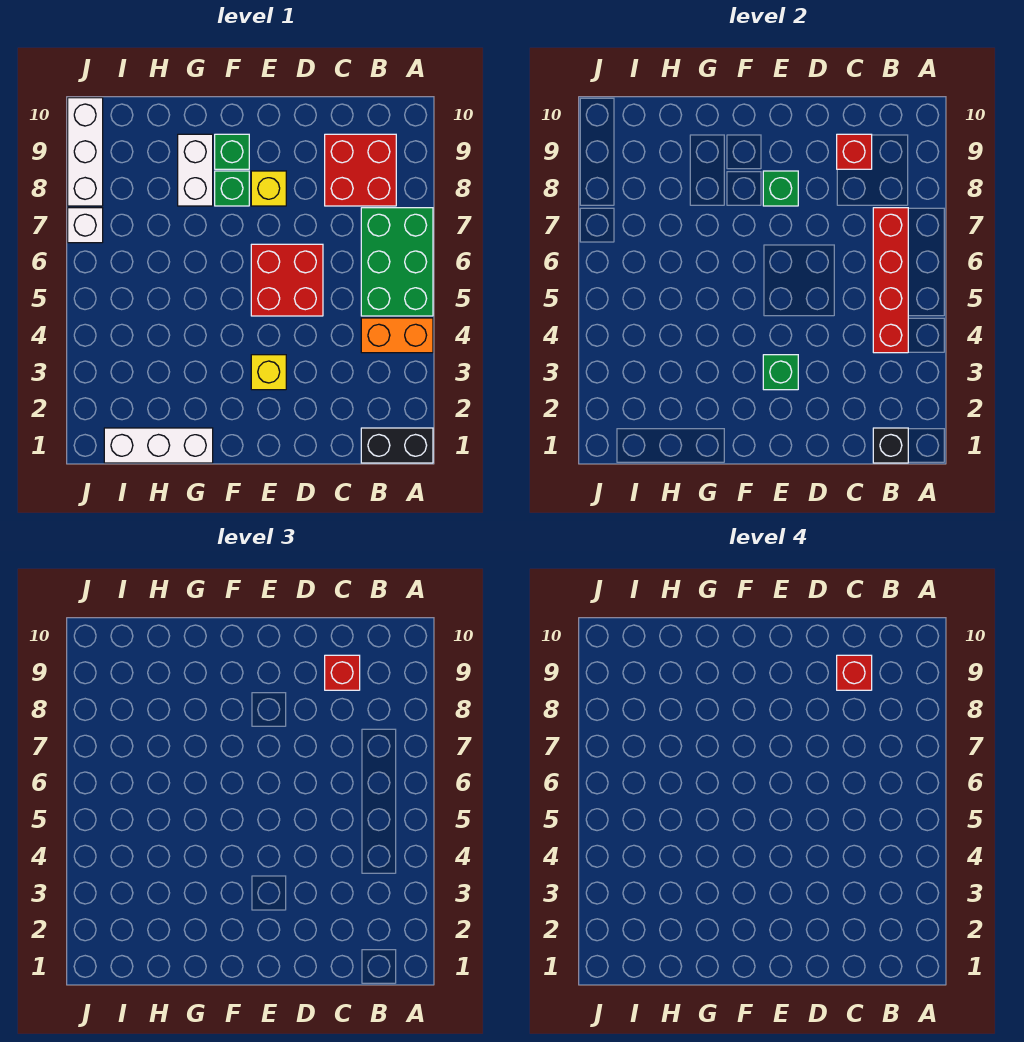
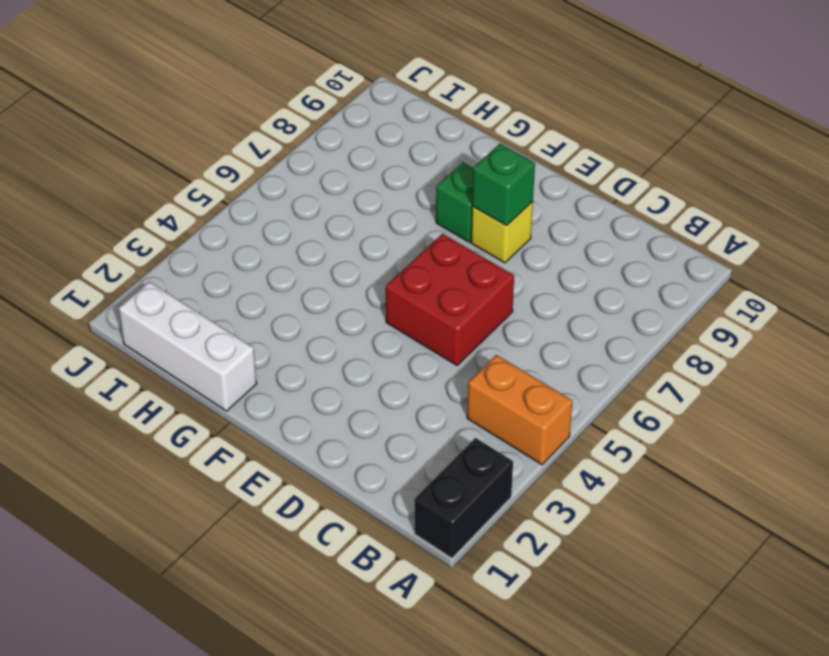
black 1x2 brick [415,438,513,558] -> black 1x2 brick turned to [361,428,433,463]
none -> green 2x3 brick [361,208,433,316]
none -> red 2x2 brick [325,134,396,206]
none -> yellow 1x1 brick [251,355,286,390]

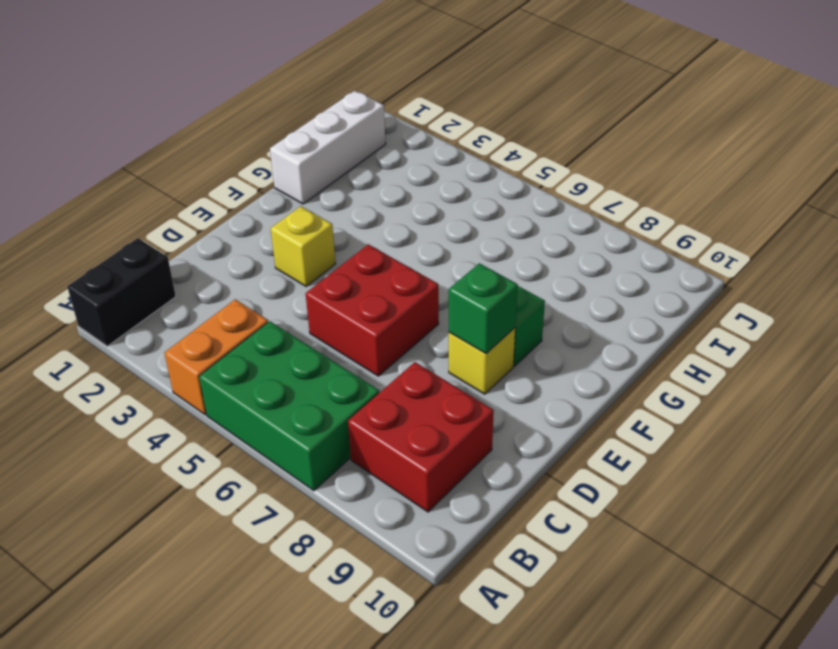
none -> green 1x1 brick [215,134,249,169]
none -> white 1x2 brick [178,134,213,206]
none -> white 1x1 brick [68,208,103,243]

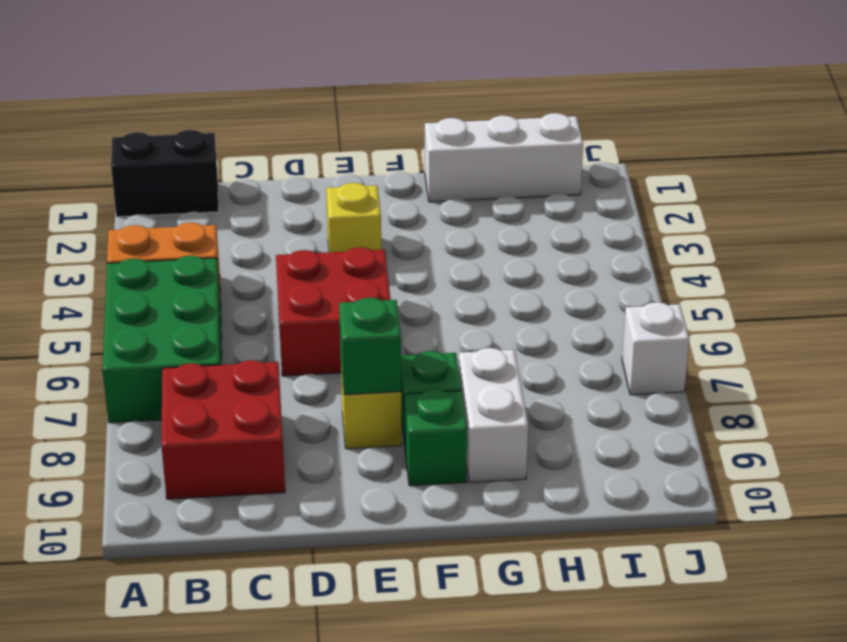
none -> white 1x3 brick [68,98,103,206]
none -> black 1x1 brick [873,428,908,463]
none -> red 1x4 brick [873,208,908,353]

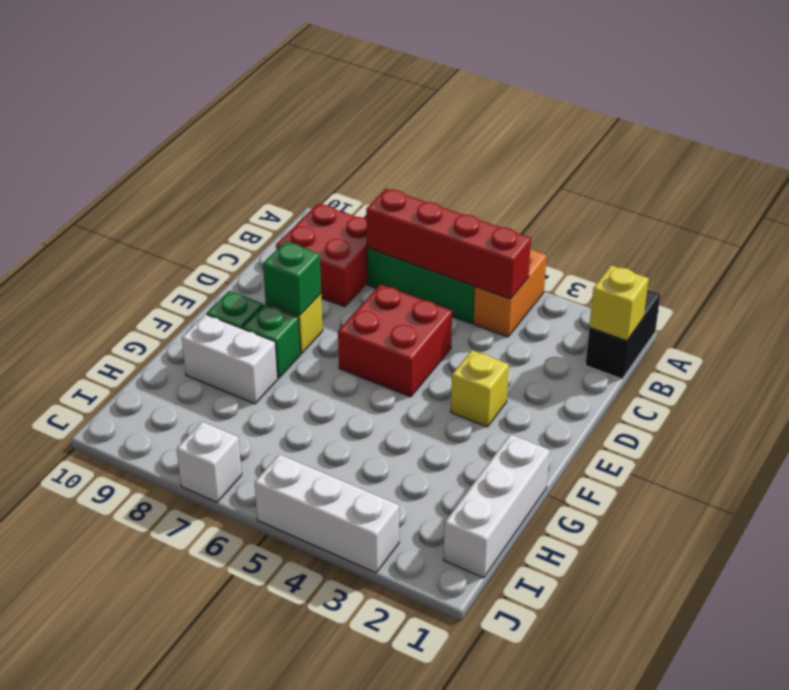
yellow 1x1 brick [589,265,649,341] -> black 1x1 brick [873,428,908,463]
white 1x3 brick [254,454,399,573] -> white 1x3 brick moved to [68,98,103,206]
none -> red 1x1 brick [837,134,872,169]
none -> green 1x1 brick [763,355,798,390]
none -> red 1x1 brick [325,655,360,690]

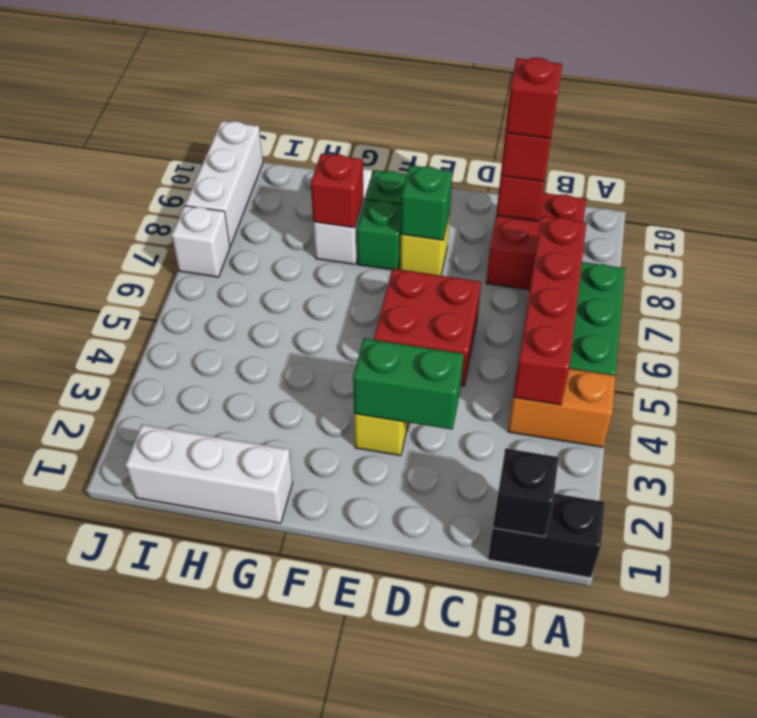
green 1x2 brick [353,338,464,430] -> green 1x1 brick [763,355,798,390]
red 1x1 brick [311,154,363,228] -> none

